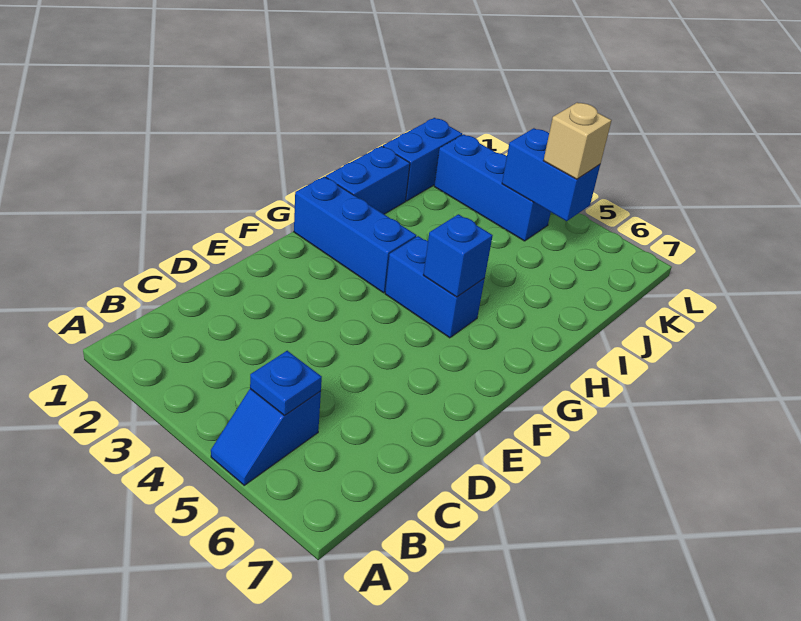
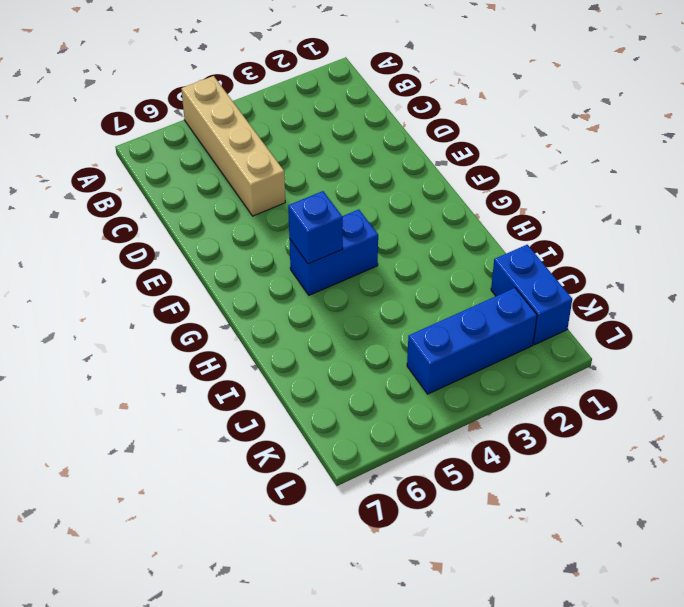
tan 1x4 brick [181,76,285,216] -> blue 1x2 slope [211,389,321,485]
none -> blue 1x3 brick [294,176,416,293]
none -> blue 1x2 brick [326,146,410,214]

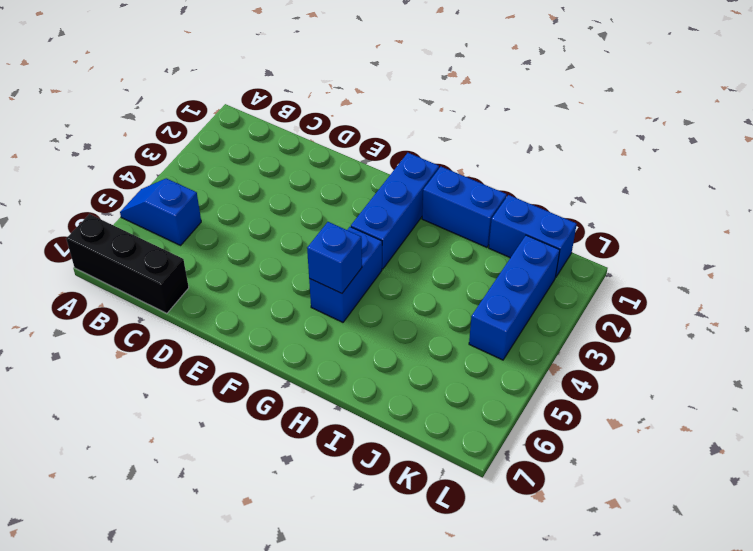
black 1x3 brick [66,214,189,313] -> none
none -> blue 1x1 plate [250,351,322,415]
none -> blue 1x2 brick [502,128,600,221]

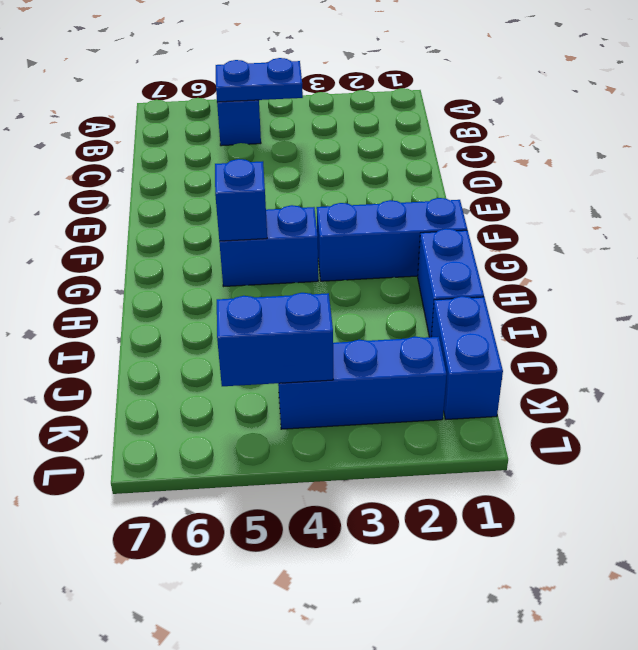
blue 1x2 plate [216,58,303,102] -> blue 1x1 plate [250,351,322,415]
none -> tan 1x1 brick [543,102,612,179]

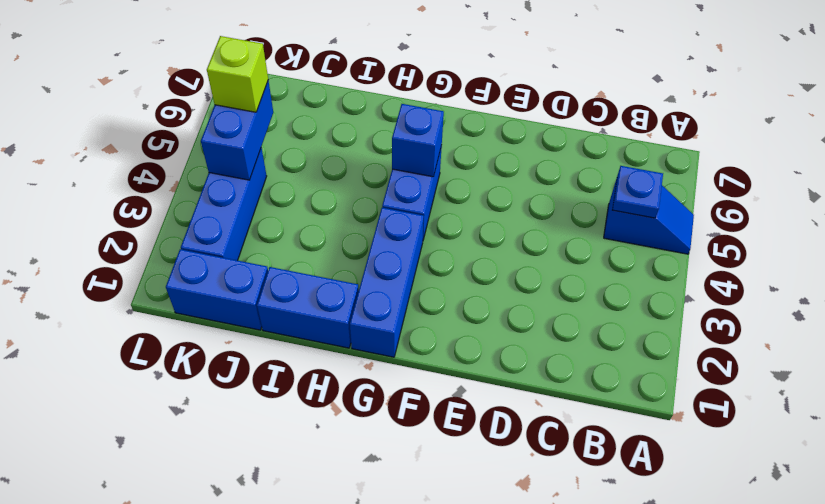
lime 1x1 brick [207,36,268,112] -> tan 1x1 brick [543,102,612,179]

